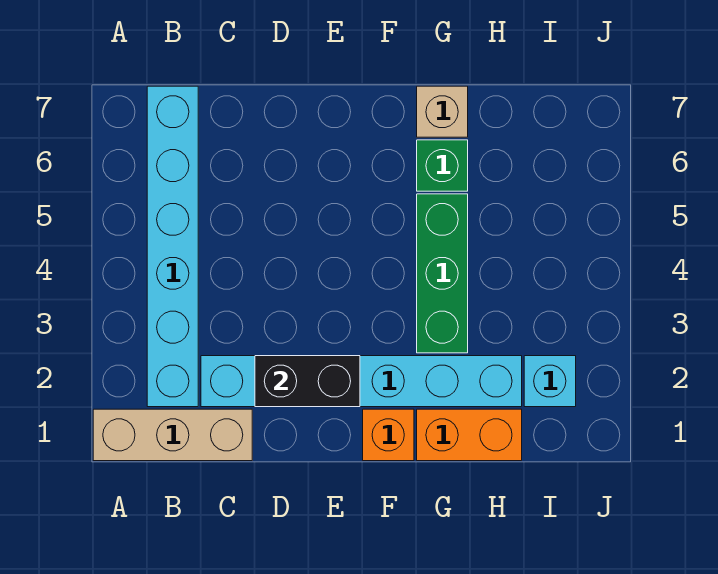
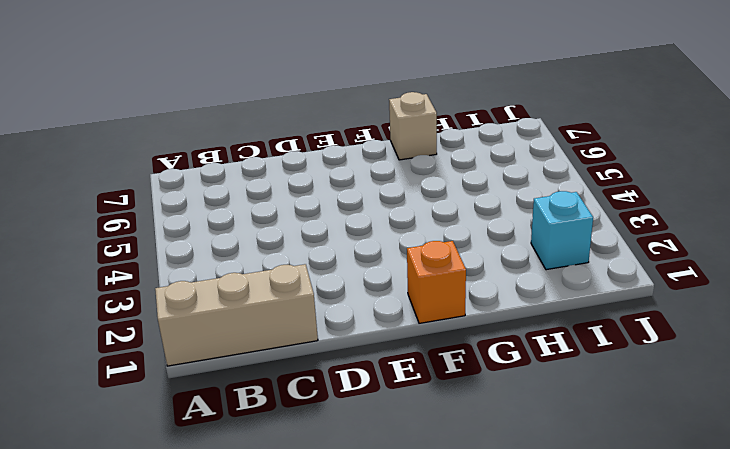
none -> cyan 1x6 brick [147,86,198,407]
none -> cyan 1x6 brick [201,356,522,407]

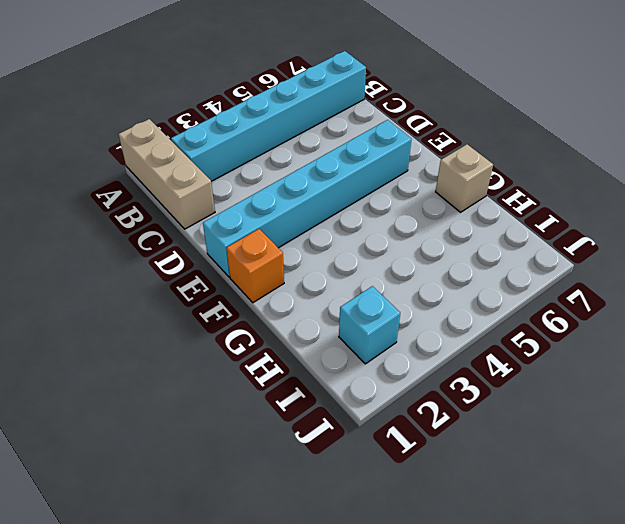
cyan 1x6 brick [203,120,412,277] -> cyan 1x6 brick turned to [201,356,522,407]
none -> orange 1x2 brick [417,409,522,461]
none -> green 1x3 brick [417,194,468,353]

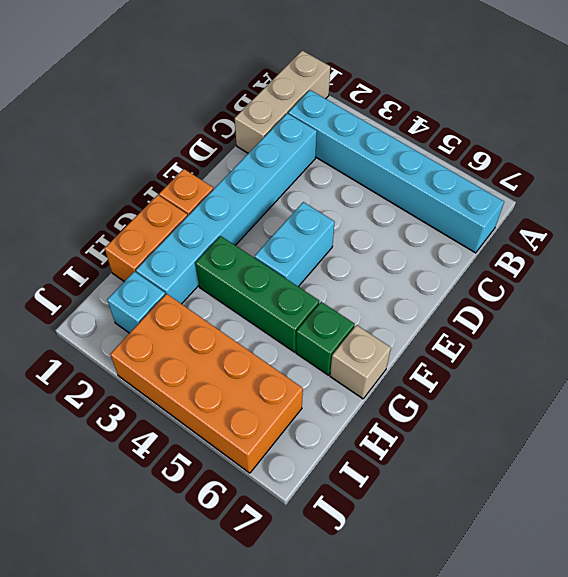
cyan 1x2 brick [255,202,335,287] -> none
orange 2x4 brick [110,294,303,473] -> none
none -> black 1x2 brick [255,356,360,407]

